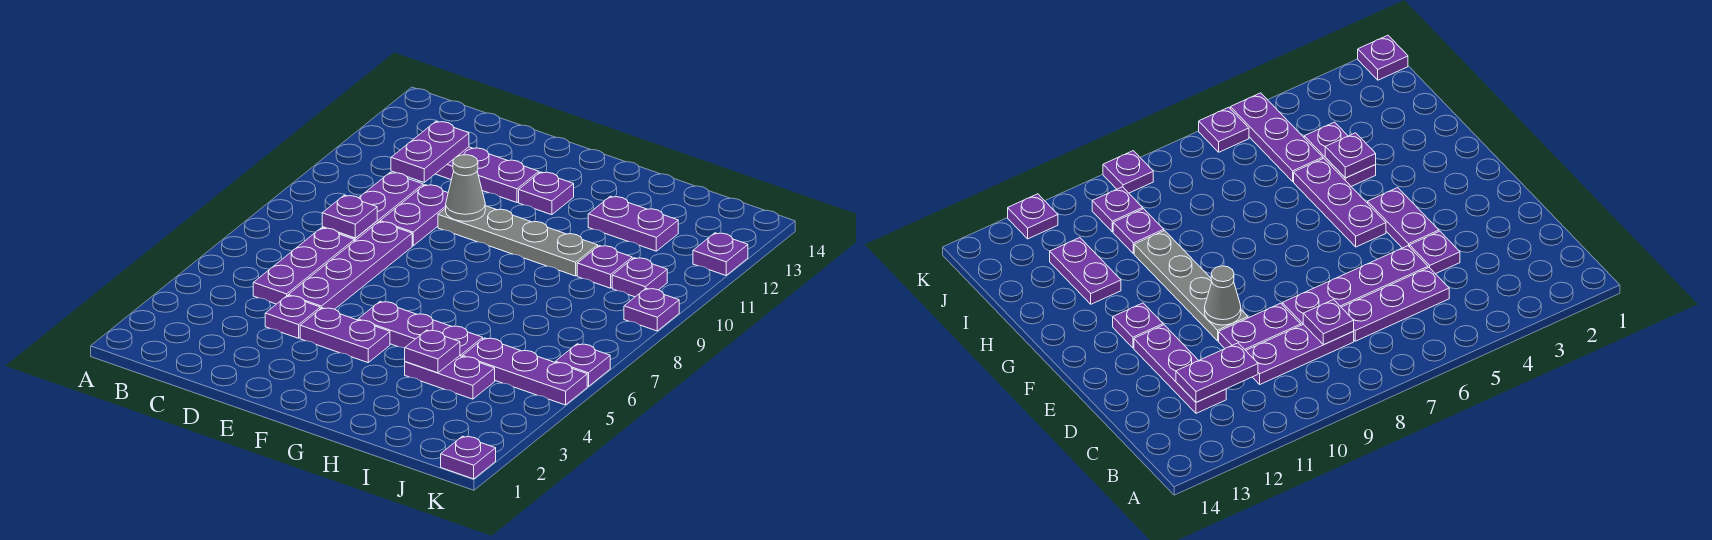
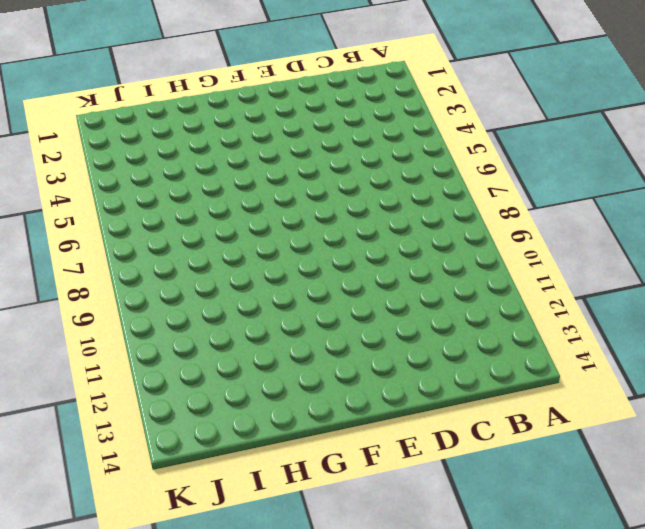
none -> purple 1x3 plate [253,228,354,304]
none -> purple 1x3 plate [322,173,423,241]
none -> purple 1x3 plate [436,147,539,202]

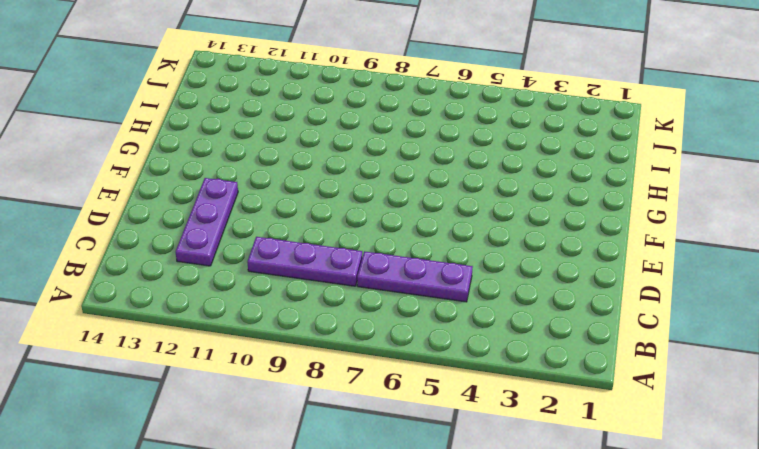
none -> purple 1x1 plate [265,296,320,338]
none -> purple 1x4 plate [288,222,412,309]
none -> purple 1x2 plate [380,185,448,246]

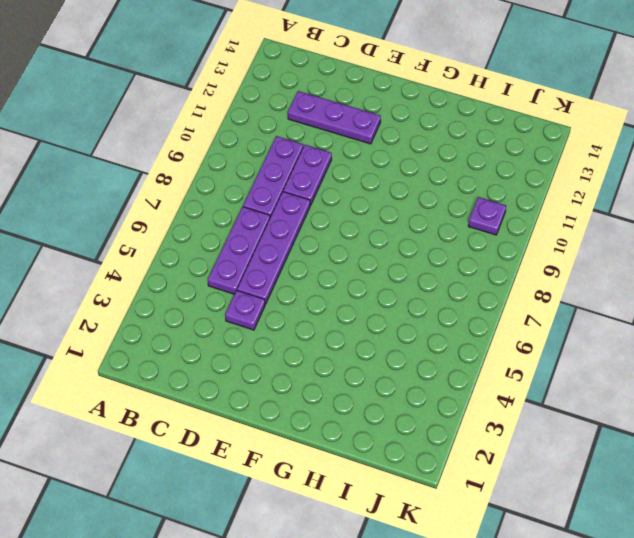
none -> purple 1x2 plate [300,308,390,363]
none -> grey 1x4 plate [438,206,598,276]
none -> purple 1x3 plate [358,302,483,357]

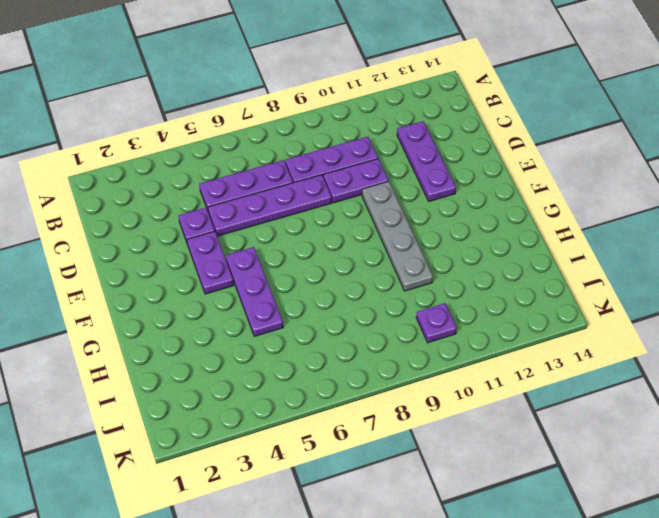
none -> purple 1x1 plate [519,172,574,215]
none -> purple 1x2 plate [405,356,495,399]
none -> purple 1x2 plate [588,196,678,251]

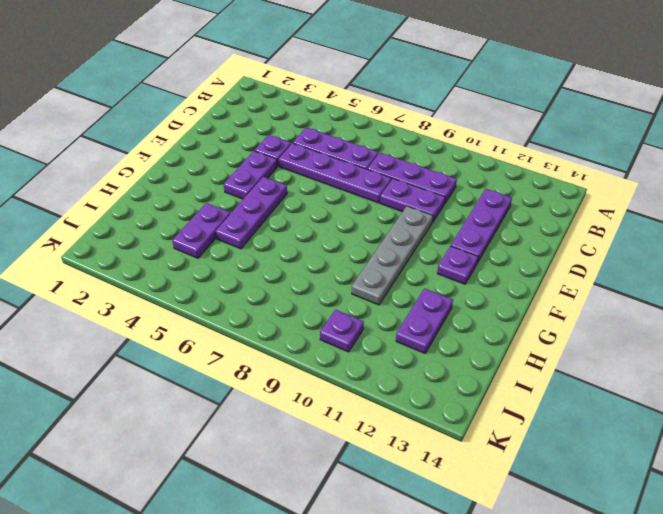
none -> purple 1x3 plate [463,338,587,405]
none -> purple 1x1 plate [577,246,632,288]
none -> purple 1x1 plate [441,436,496,479]

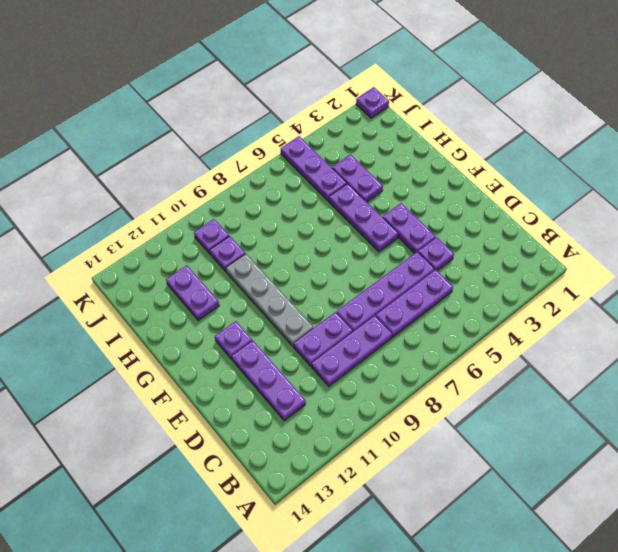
none -> purple 1x1 plate [555,344,610,387]
none -> purple 1x1 plate [624,288,679,331]
none -> purple 1x1 plate [693,233,748,275]

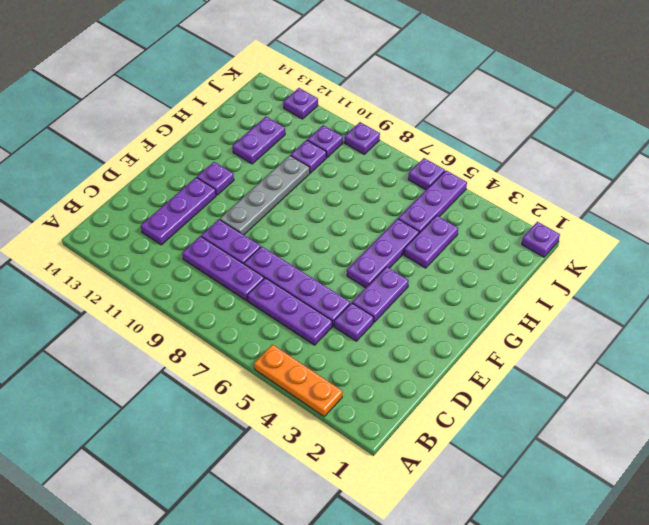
orange 1x3 plate [254,345,343,417] -> none
none -> purple 1x1 plate [322,195,377,238]
none -> purple 1x2 plate [391,121,469,182]
none -> grey 1x1 cone [446,155,485,221]

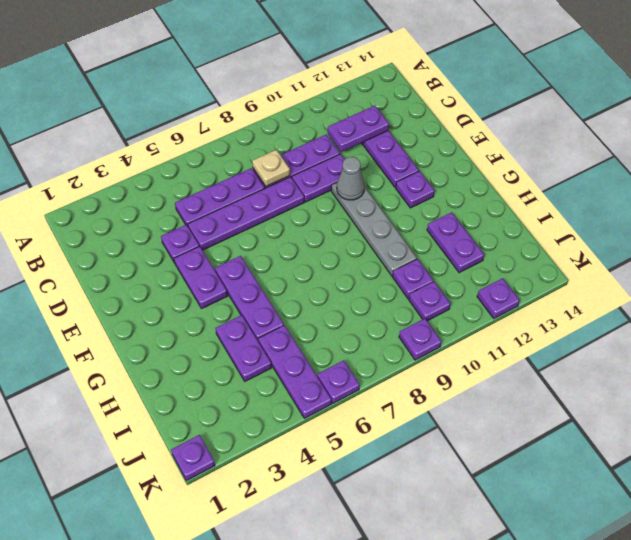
tan 1x1 plate [252,150,290,186] -> purple 1x1 plate [322,195,377,238]
none -> purple 1x1 plate [405,330,460,373]

